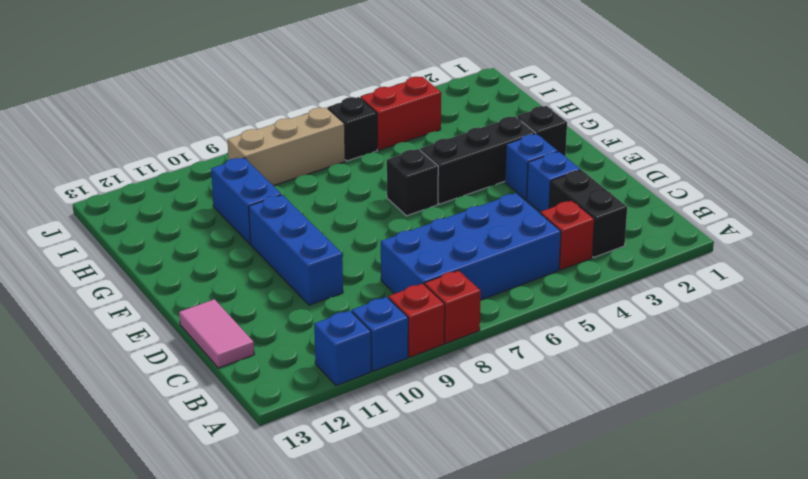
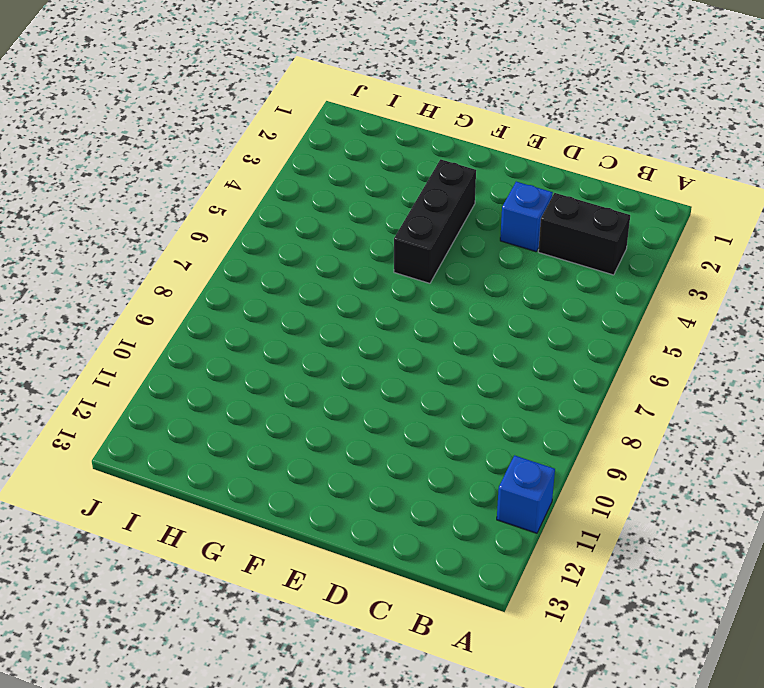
none -> red 1x1 brick [425,270,481,343]
none -> red 1x1 brick [388,284,445,357]
none -> blue 1x1 brick [352,297,408,371]

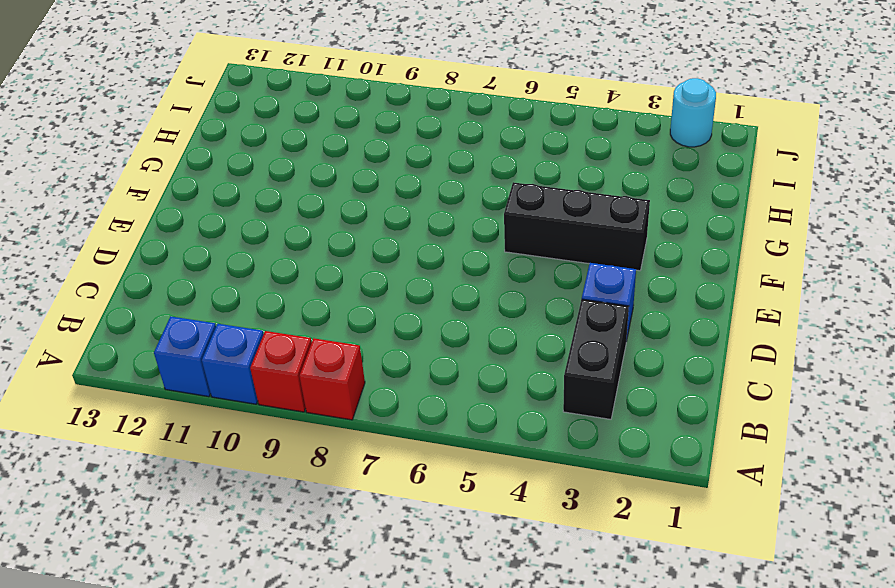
cyan 1x1 round brick [670,78,716,147] -> none
none -> red 1x1 brick [540,201,594,270]
none -> blue 2x4 brick [381,193,561,300]
none -> pink 1x2 tile [179,299,254,368]

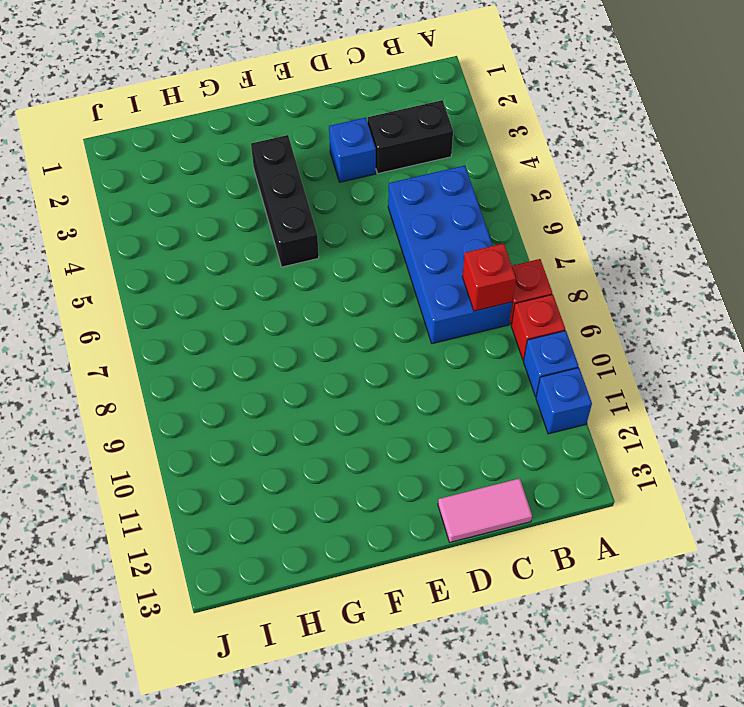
red 1x1 brick [462,243,516,311] -> red 1x1 brick moved to [540,201,594,270]
none -> blue 1x3 brick [249,195,343,305]
none -> blue 1x1 brick [505,134,558,200]
none -> black 1x1 brick [517,106,567,156]

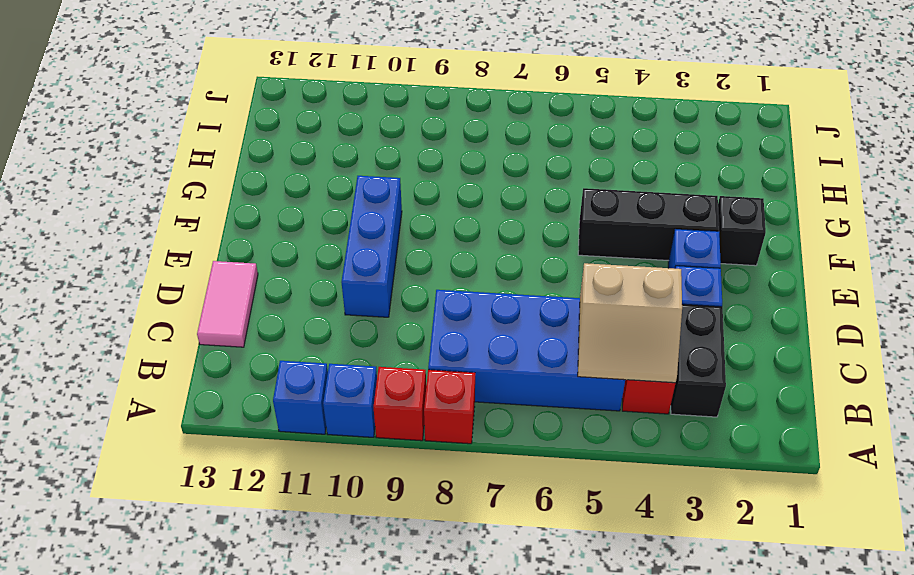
tan 2x2 slope [578,263,682,383] -> none
none -> black 1x1 brick [387,149,438,216]
none -> blue 1x2 brick [211,158,281,244]
none -> red 1x2 brick [360,77,441,150]

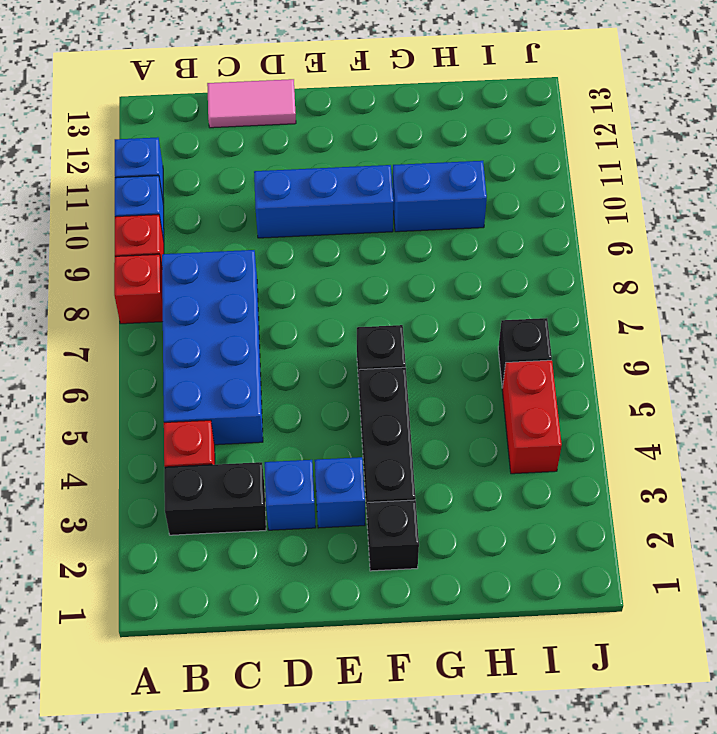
none -> tan 1x3 brick [227,108,345,186]

